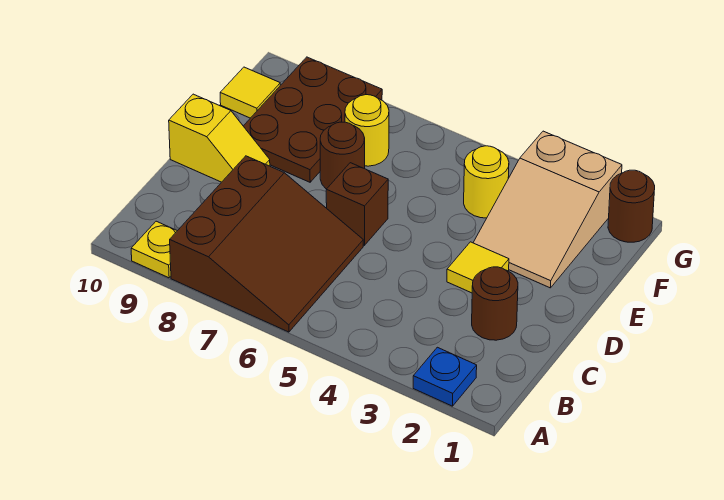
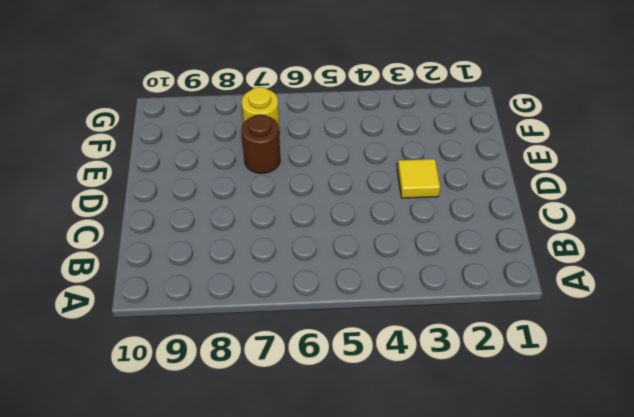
none -> blue 1x1 plate [413,347,477,406]
none -> brown 3x3 slope [170,156,363,332]
none -> yellow 1x1 plate [131,221,177,278]

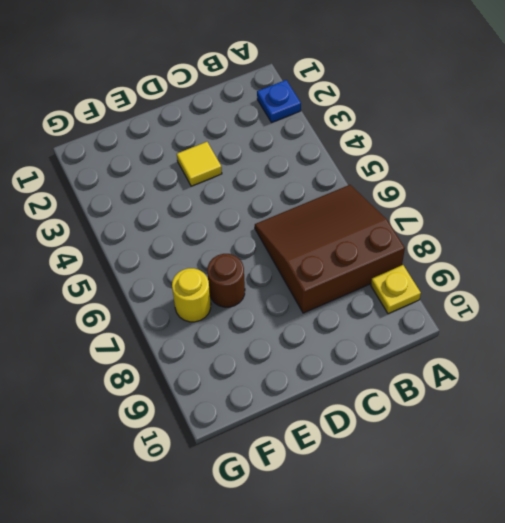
none -> brown 1x1 round brick [472,267,518,340]
none -> brown 1x1 brick [326,163,388,245]
none -> yellow 1x2 slope [169,94,270,182]

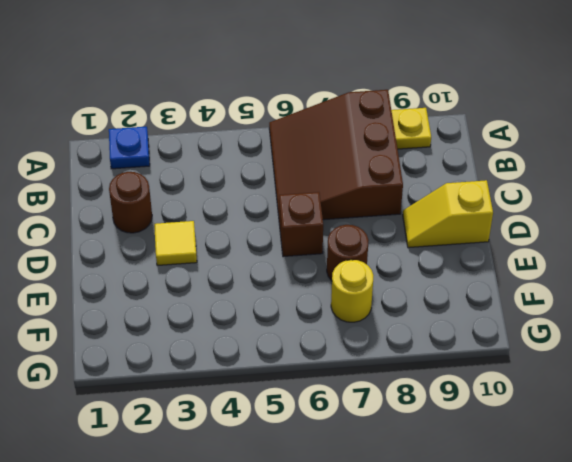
none -> tan 2x3 slope [473,131,622,288]
none -> brown 2x3 plate [244,57,382,182]
none -> yellow 1x1 round brick [464,146,509,218]

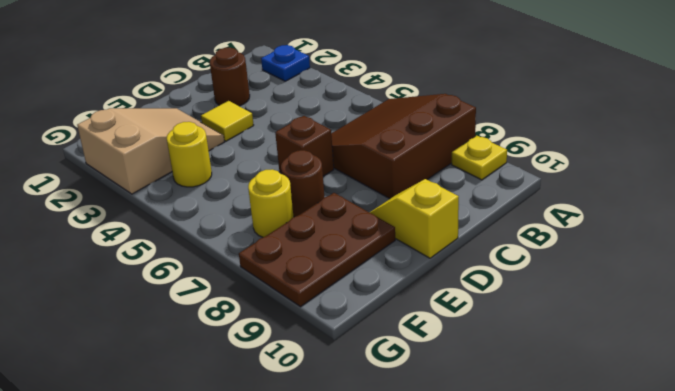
none -> yellow 1x1 tile [220,67,280,118]
none -> brown 1x1 round brick [608,170,655,242]

